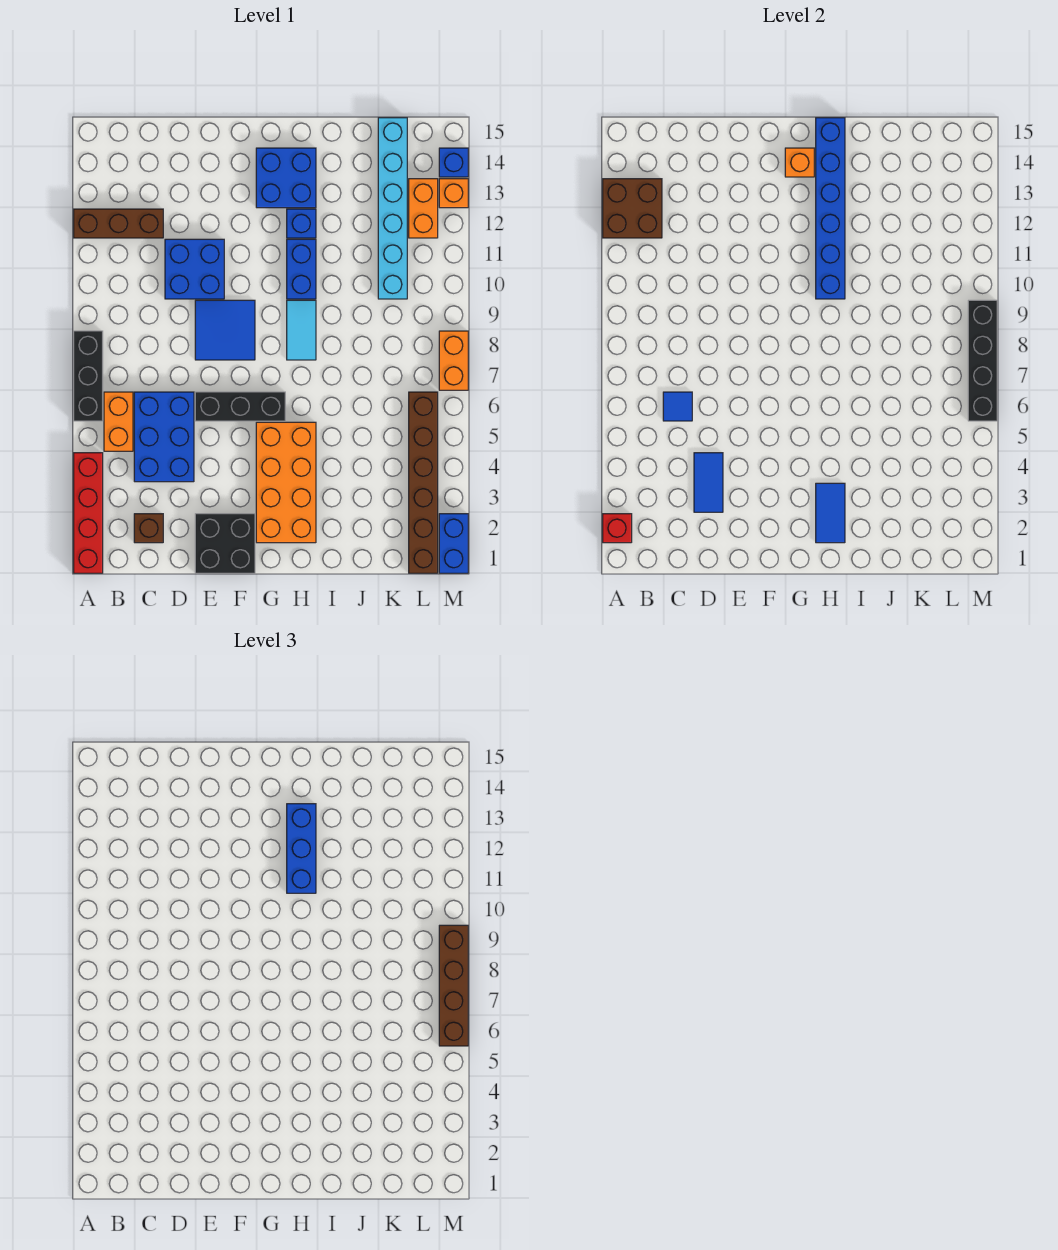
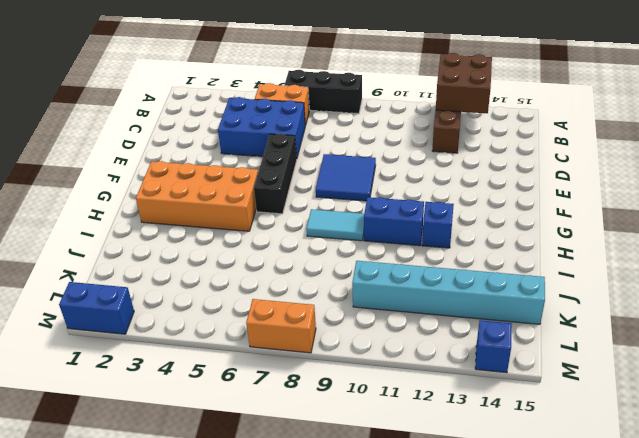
none -> red 1x4 brick [74,453,103,573]
none -> brown 1x1 brick [134,514,163,543]
none -> blue 2x2 brick [165,239,224,299]
none -> black 2x2 brick [195,514,255,573]

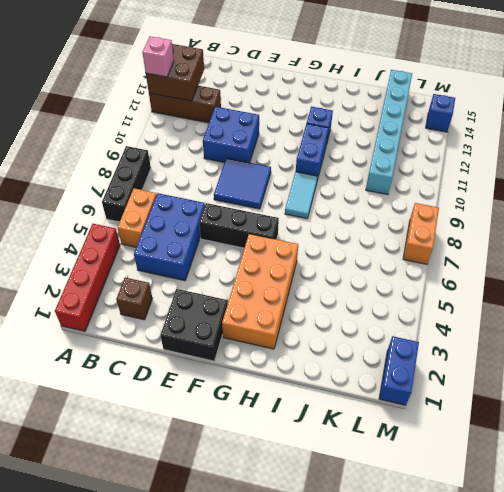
pink 1x1 brick [142,36,174,77] -> none
none -> blue 2x2 brick [256,148,316,208]
none -> brown 1x6 brick [409,392,438,573]
none -> orange 1x2 brick [409,179,438,238]
none -> orange 1x1 brick [439,179,468,208]

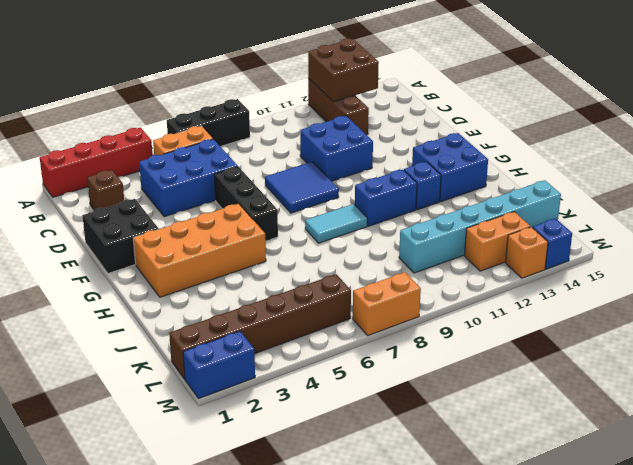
none -> red 1x1 brick [603,514,632,543]
none -> blue 1x1 tile [663,392,692,421]
none -> blue 1x2 tile [694,453,723,512]
none -> orange 1x1 brick [785,148,814,177]

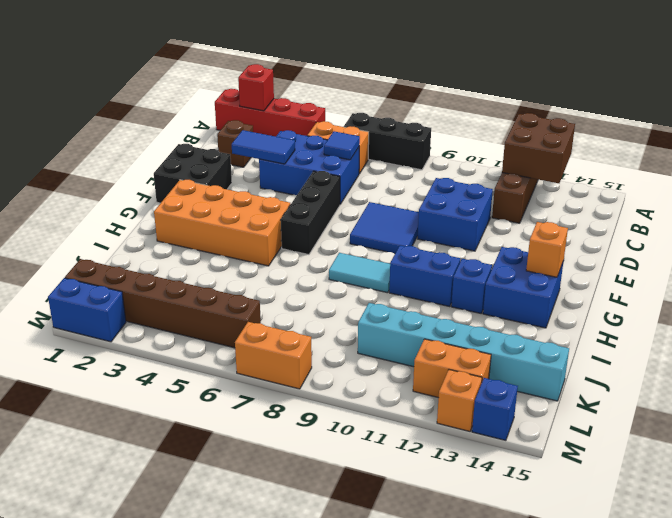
none -> blue 1x2 tile [816,483,845,543]
none -> blue 1x6 brick [816,118,845,299]
none -> black 1x4 brick [968,300,997,421]
none -> blue 1x3 brick [287,804,316,893]

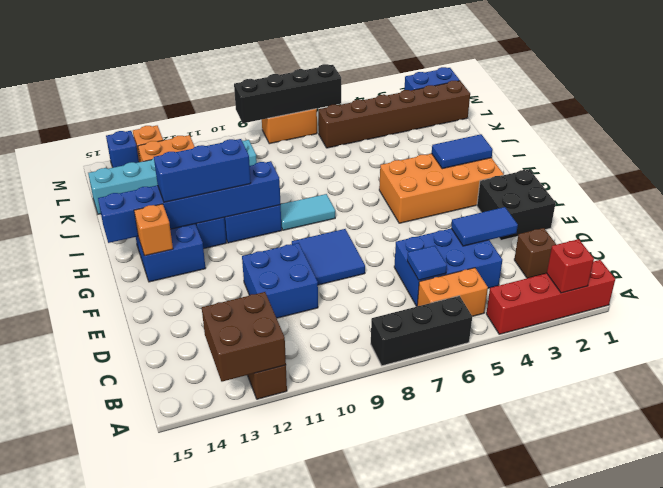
none -> black 1x3 brick [195,392,285,421]
none -> brown 1x4 brick [439,925,468,1046]

